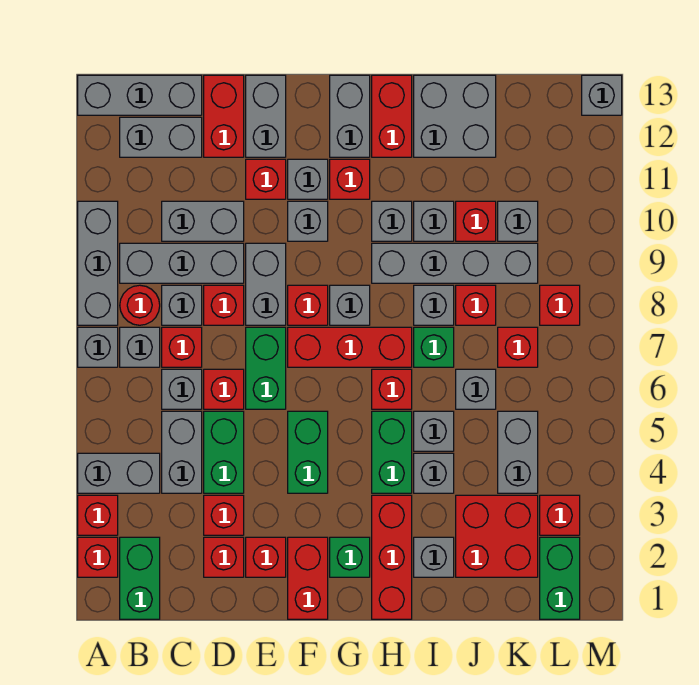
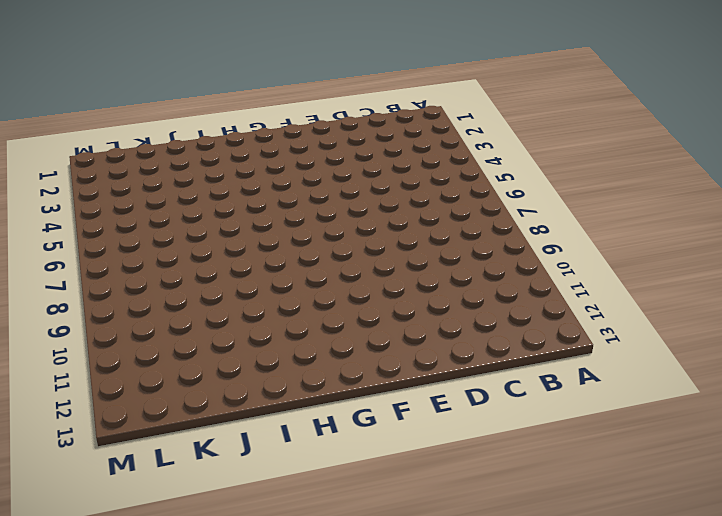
none -> red 1x1 brick [78,537,118,577]
none -> red 1x1 brick [78,495,118,535]
none -> grey 1x2 brick [78,453,160,493]
none -> grey 1x1 brick [78,327,118,367]

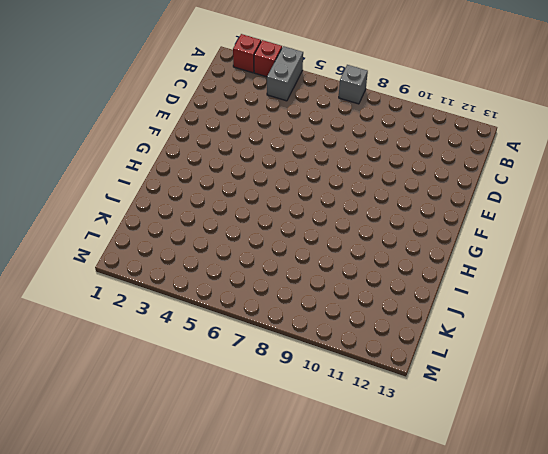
none -> grey 1x3 brick [78,201,118,325]
none -> grey 1x3 brick [78,75,202,115]
none -> green 1x2 brick [120,537,160,619]
none -> grey 1x1 brick [120,327,160,367]

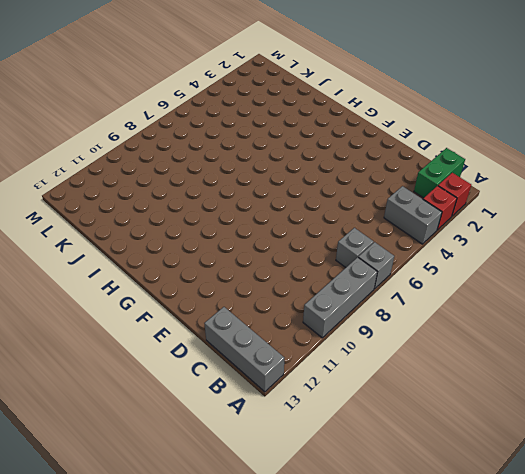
none -> red 1x1 round brick [120,285,160,325]
none -> grey 1x3 brick [120,243,244,283]
none -> grey 1x2 brick [120,117,202,157]
none -> grey 1x2 brick [162,411,202,493]

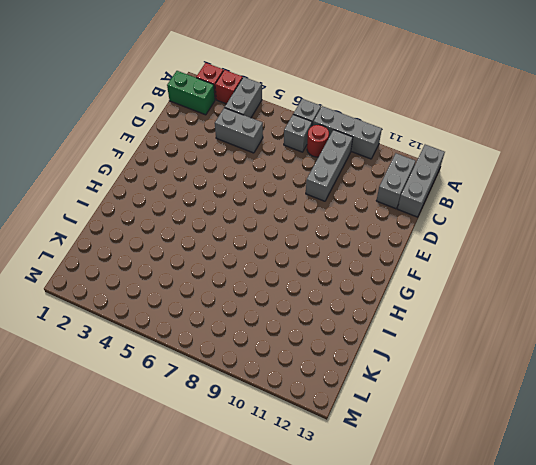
none -> grey 1x1 brick [162,369,202,409]
none -> red 1x1 brick [162,327,202,367]
none -> grey 1x1 brick [162,285,202,325]
none -> grey 1x2 brick [162,201,244,241]

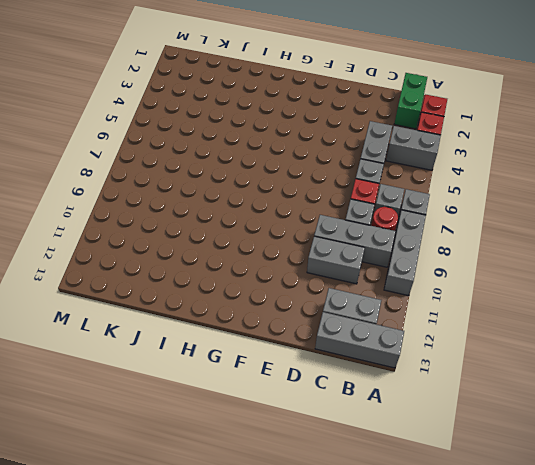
none -> red 1x1 brick [204,537,244,577]
none -> red 1x1 brick [204,495,244,535]
none -> green 1x2 brick [204,411,244,493]
none -> red 1x1 brick [204,369,244,409]

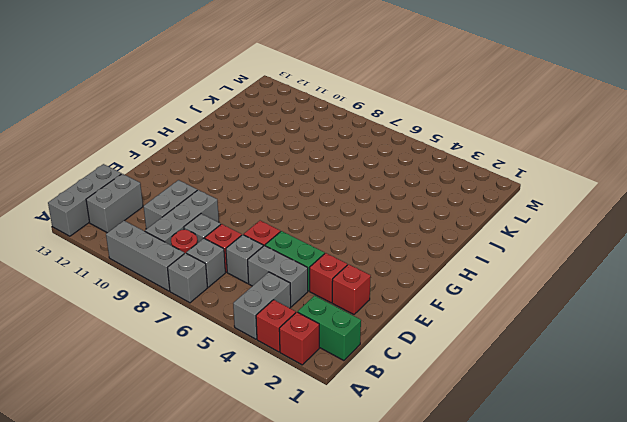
none -> red 1x1 brick [204,285,244,325]
none -> red 1x2 brick [204,75,244,157]
none -> red 1x1 brick [246,537,286,577]
none -> green 1x2 brick [246,327,286,409]

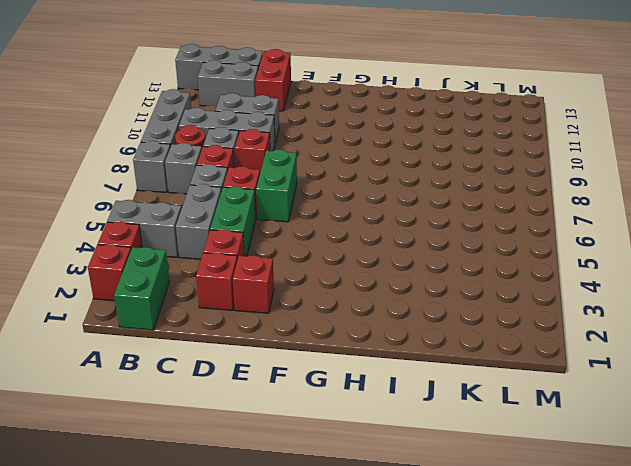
none -> grey 1x2 brick [246,243,286,325]
none -> red 1x1 brick [246,159,286,199]
none -> grey 1x2 brick [246,75,286,157]
none -> red 1x2 brick [288,537,328,619]

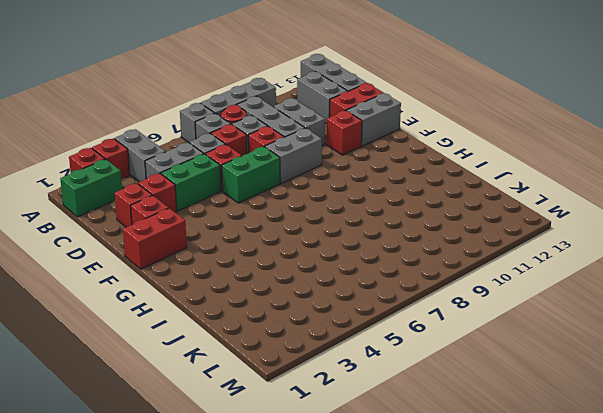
none -> green 1x2 brick [288,411,328,493]
none -> red 1x3 brick [288,327,412,367]
none -> red 1x1 brick [288,285,328,325]
none -> grey 1x1 brick [288,201,328,241]

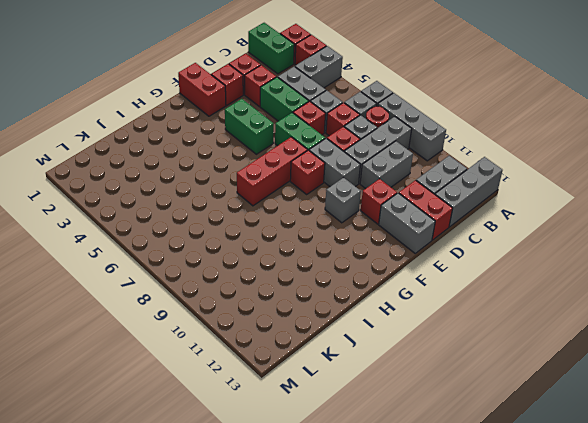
none -> grey 1x1 brick [288,159,328,199]
none -> green 1x1 brick [330,537,370,577]
none -> grey 1x1 brick [330,285,370,325]
none -> red 1x1 brick [330,159,370,199]

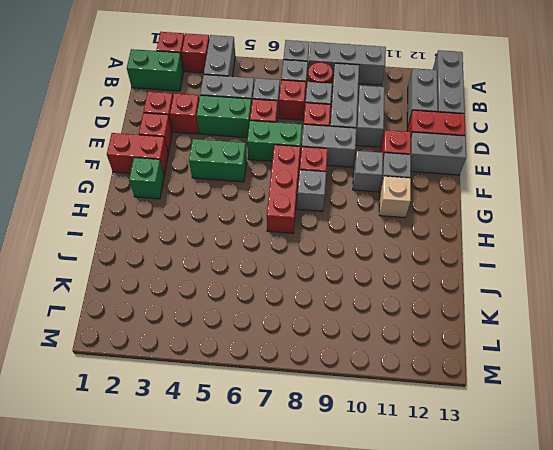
tan 1x1 brick [379,176,411,218] -> red 1x1 brick [330,159,370,199]
none -> grey 1x2 brick [330,75,370,157]
none -> red 1x3 brick [372,495,412,619]
none -> green 1x2 brick [372,411,412,493]
none -> red 1x1 brick [372,369,412,409]

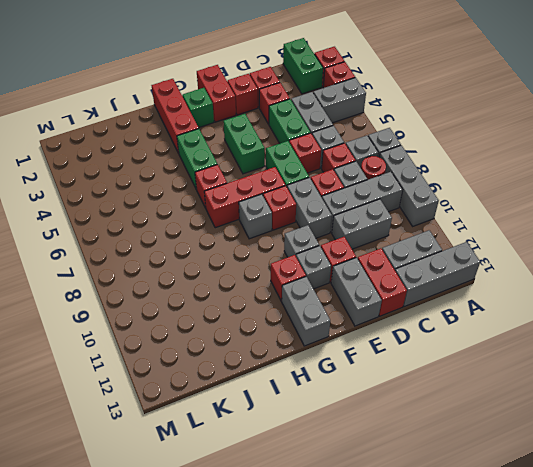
none -> grey 1x4 brick [372,243,538,283]
none -> grey 1x1 brick [372,201,412,241]
none -> red 1x2 brick [372,75,412,157]
none -> grey 1x1 brick [414,537,454,577]

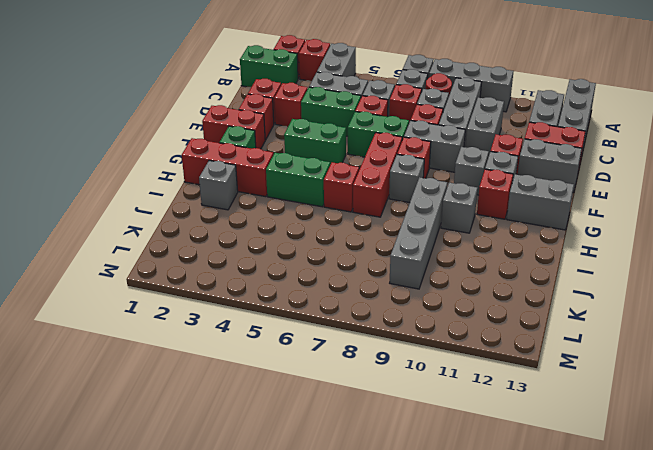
none -> red 1x2 brick [372,75,412,157]
none -> grey 1x1 brick [414,453,454,493]
none -> grey 1x1 brick [414,411,454,451]
none -> green 1x1 brick [414,327,454,367]

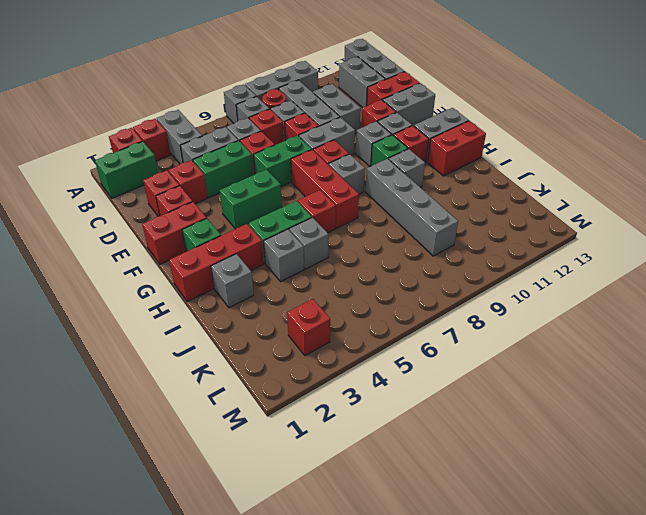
green 1x1 brick [371,135,408,166] -> green 1x1 brick moved to [414,327,454,367]
none -> grey 1x1 brick [414,285,454,325]
none -> grey 1x1 brick [414,201,454,241]
none -> grey 2x2 brick [414,75,496,157]
none -> red 2x2 brick [456,495,538,577]

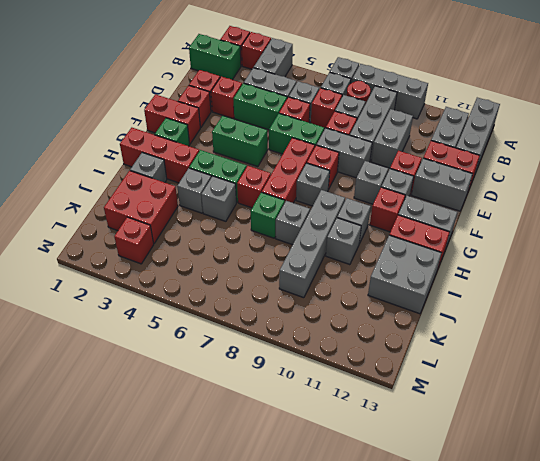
none -> grey 1x1 brick [456,369,496,409]
none -> red 1x1 brick [456,285,496,325]
none -> red 1x1 brick [456,201,496,241]
none -> grey 1x2 brick [498,411,538,493]

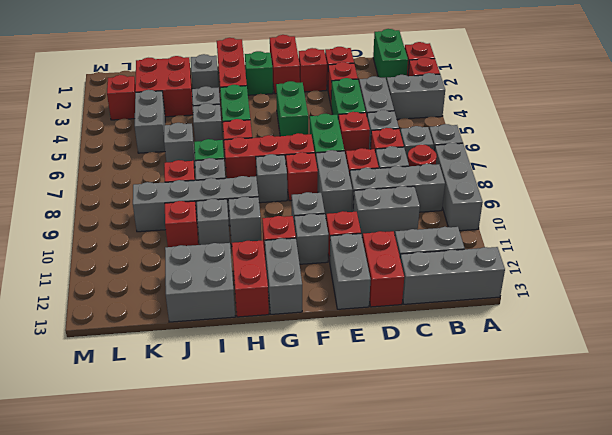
none -> red 1x1 brick [498,327,538,367]
none -> grey 1x1 brick [498,201,538,241]
none -> green 1x2 brick [540,537,580,619]
none -> red 1x1 brick [540,285,580,325]

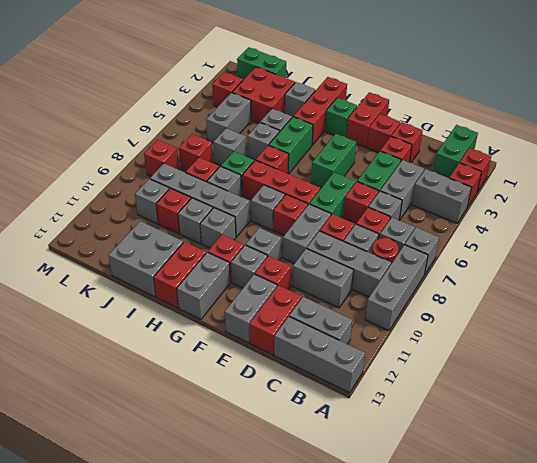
green 1x2 brick [237,47,286,80] -> green 1x2 brick turned to [540,537,580,619]
none -> grey 1x1 brick [582,75,622,115]

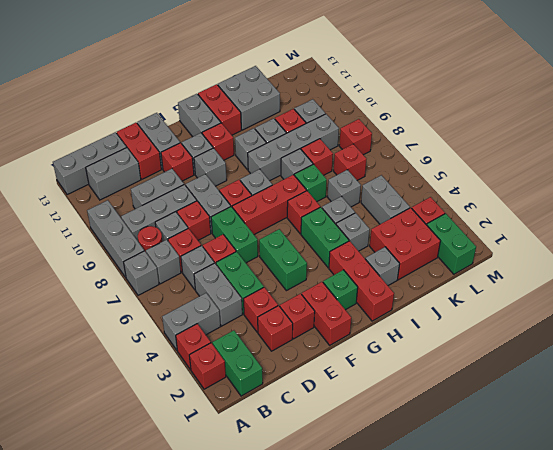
none -> grey 1x1 brick [582,75,622,115]

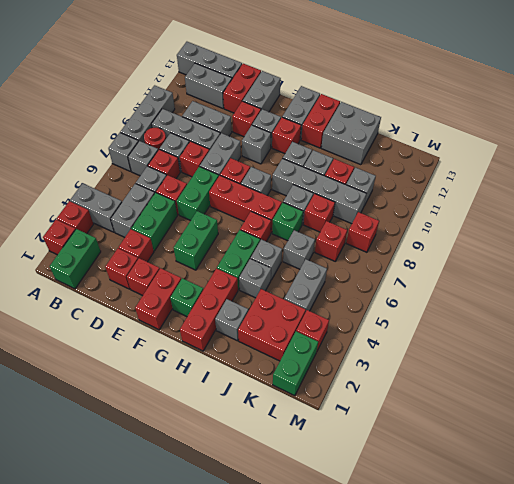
none -> grey 1x1 brick [582,75,622,115]

